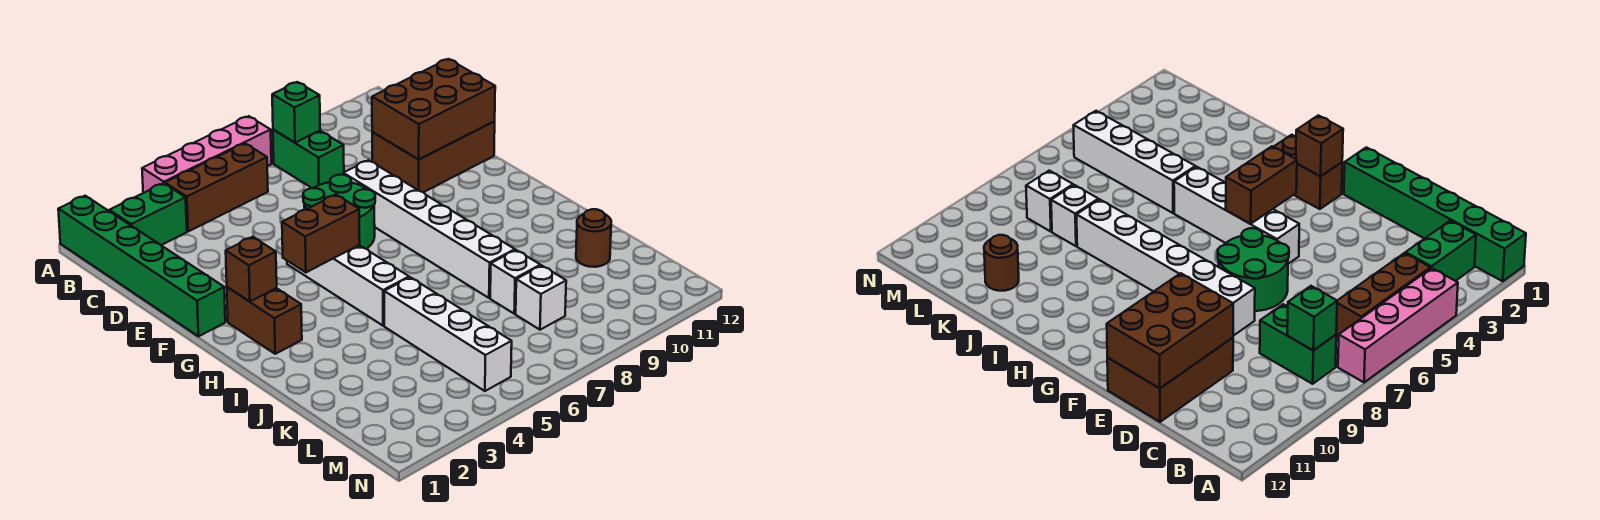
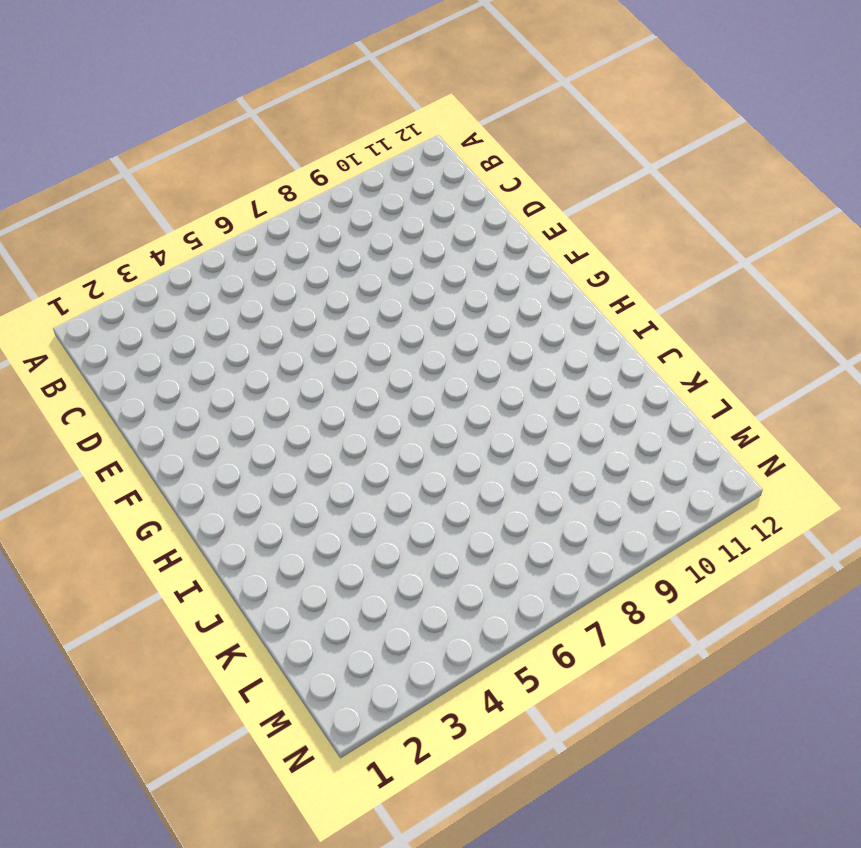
none -> green 1x6 brick [58,196,225,336]
none -> pink 1x4 brick [142,116,271,193]
none -> green 1x2 brick [109,183,187,245]

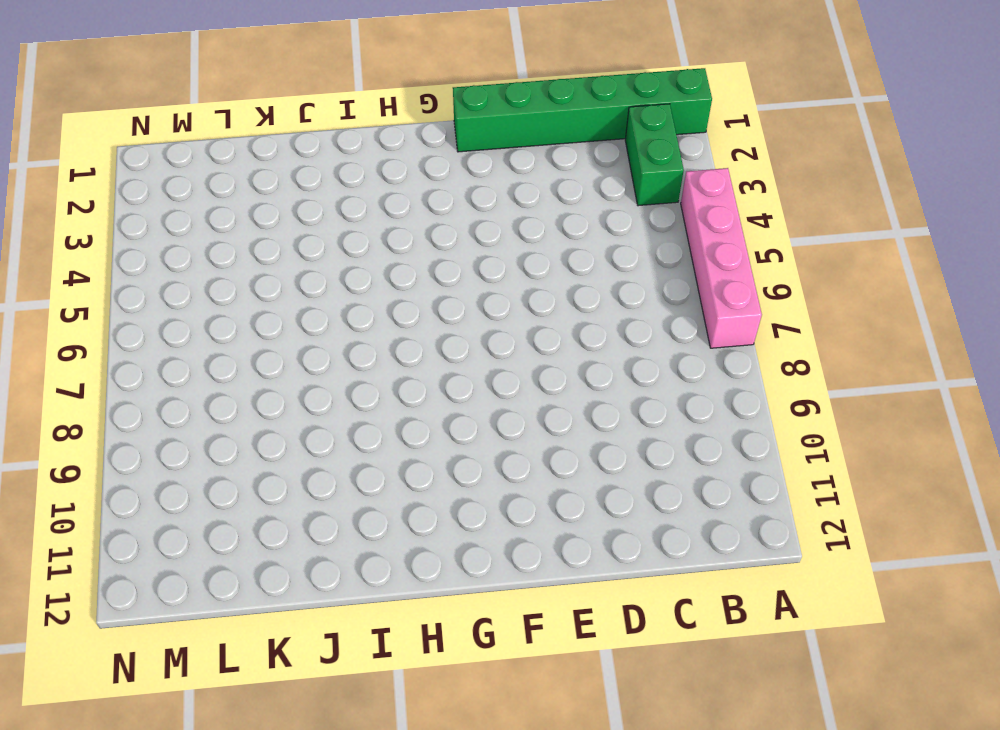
none -> brown 1x3 brick [165,144,268,232]
none -> green 1x2 brick [273,130,344,188]
none -> brown 2x3 brick [372,122,495,192]

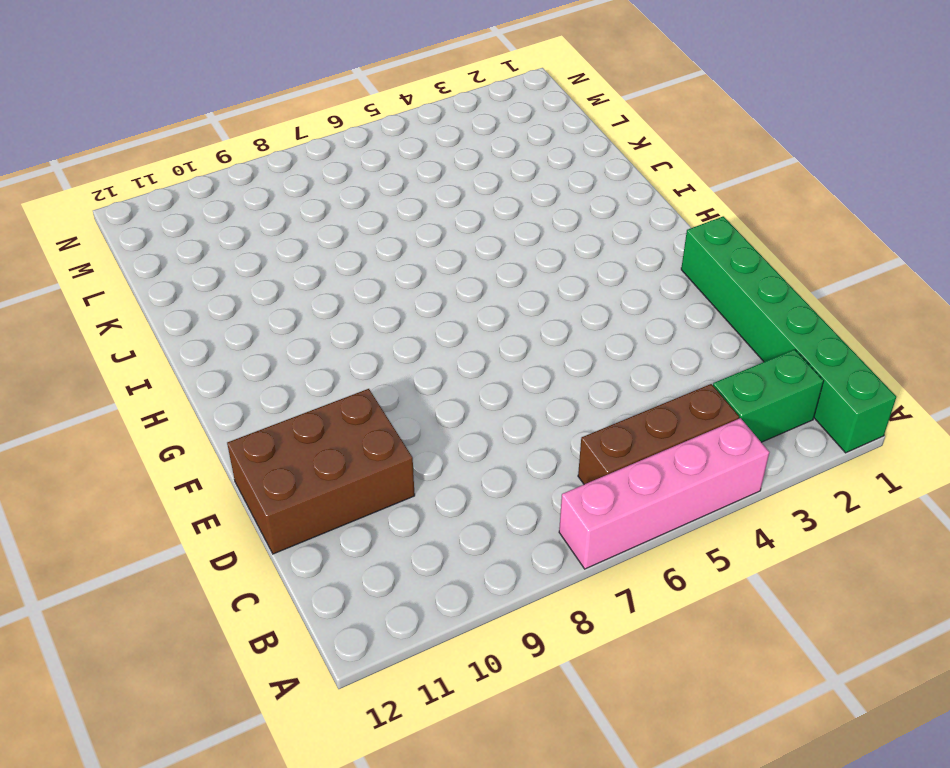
none -> green 1x2 brick [273,130,344,188]
none -> green 2x2 round brick [303,175,375,249]
none -> white 1x6 brick [343,160,515,298]

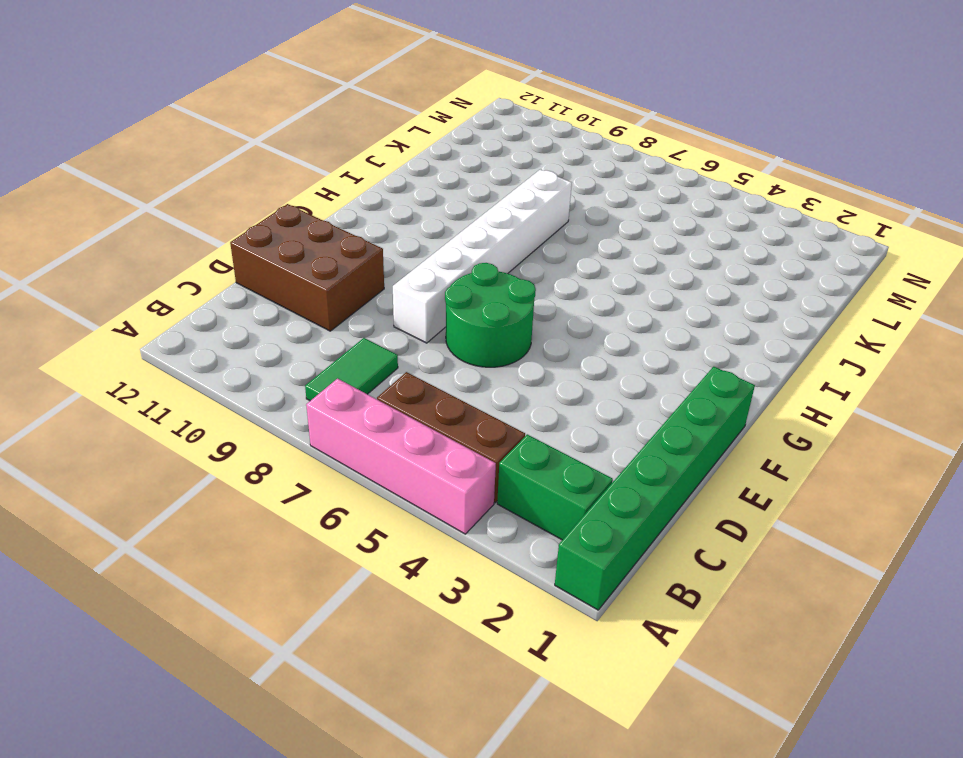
green 1x2 tile [305,338,398,401] -> green 1x2 brick [273,130,344,188]
none -> white 1x4 brick [287,245,409,326]
none -> brown 1x2 brick [227,287,302,354]
none -> white 1x4 brick [384,277,512,391]

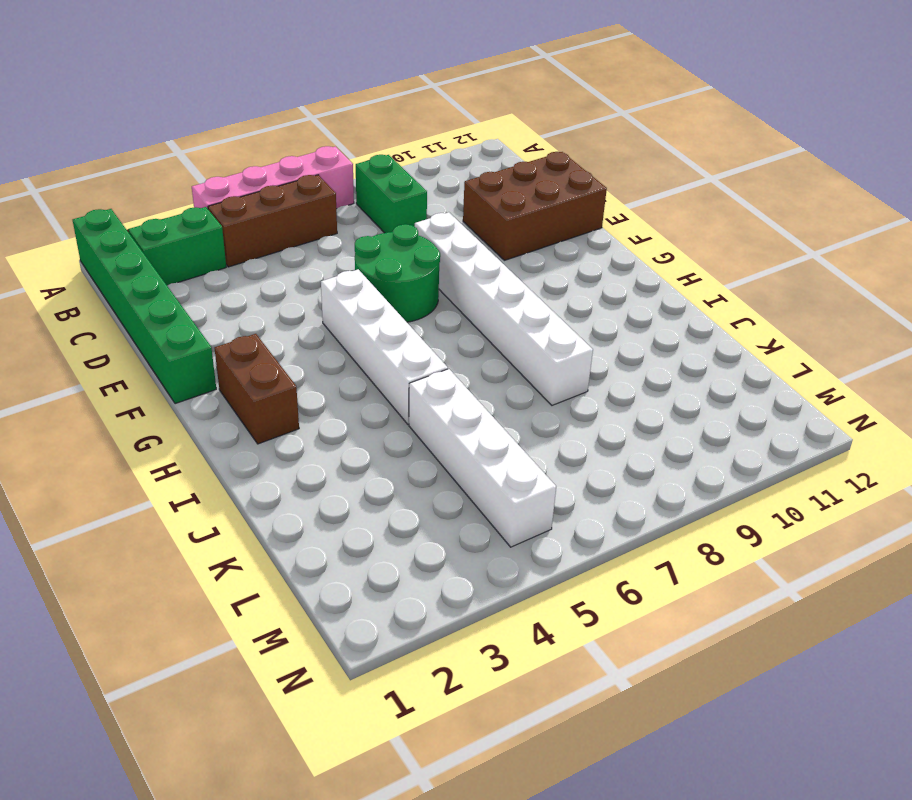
none -> white 1x1 brick [490,250,540,314]
none -> brown 1x1 round brick [576,209,611,267]
none -> white 1x1 brick [516,265,566,330]

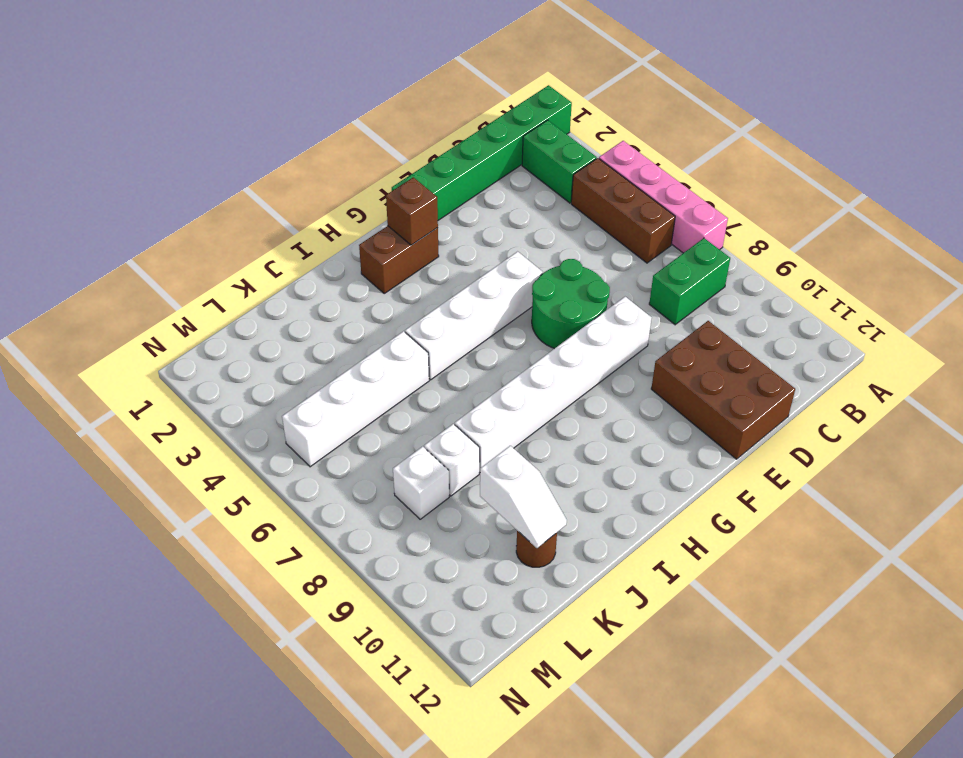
white 1x2 slope [480,446,567,548] -> none
none -> green 1x1 brick [272,82,320,143]
none -> brown 2x3 brick [372,59,495,159]
none -> brown 1x2 brick [282,195,360,272]

